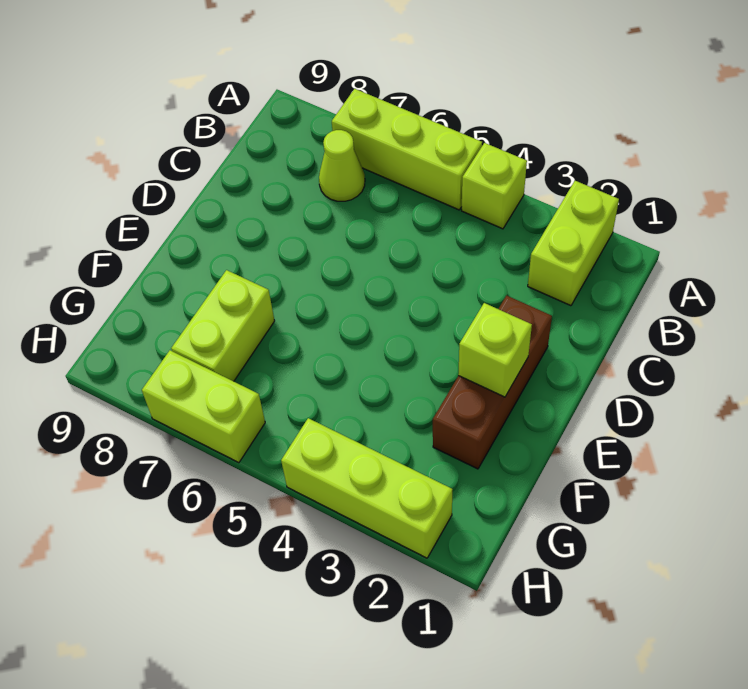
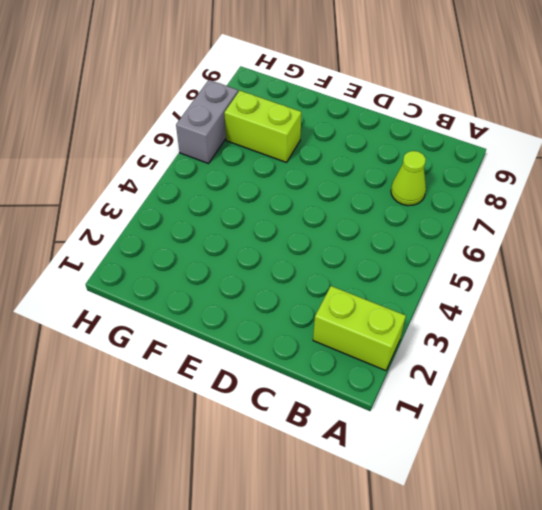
grey 1x2 brick [176,80,238,164] -> lime 1x2 brick [142,350,265,463]
none -> lime 1x1 brick [462,143,527,229]
none -> lime 1x3 brick [332,89,482,210]

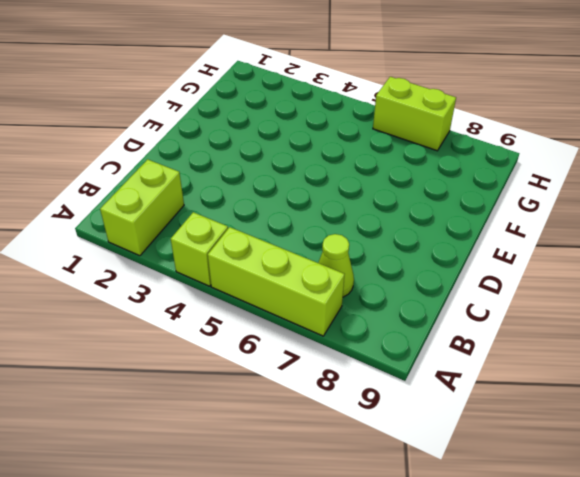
none -> brown 1x3 brick [433,295,552,469]
none -> lime 1x2 brick [171,270,275,381]

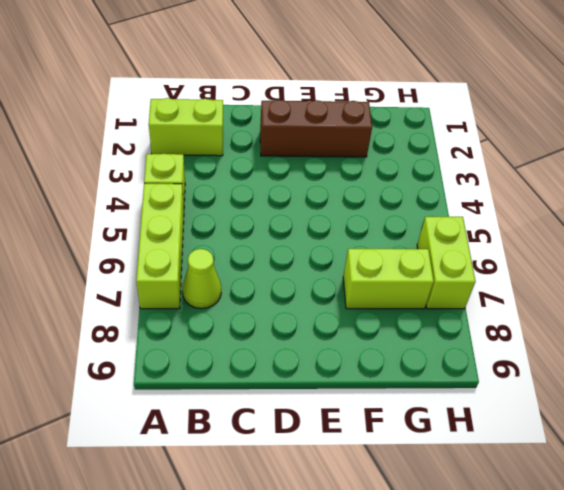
none -> lime 1x3 brick [281,418,452,558]
none -> lime 1x1 brick [458,303,532,397]

